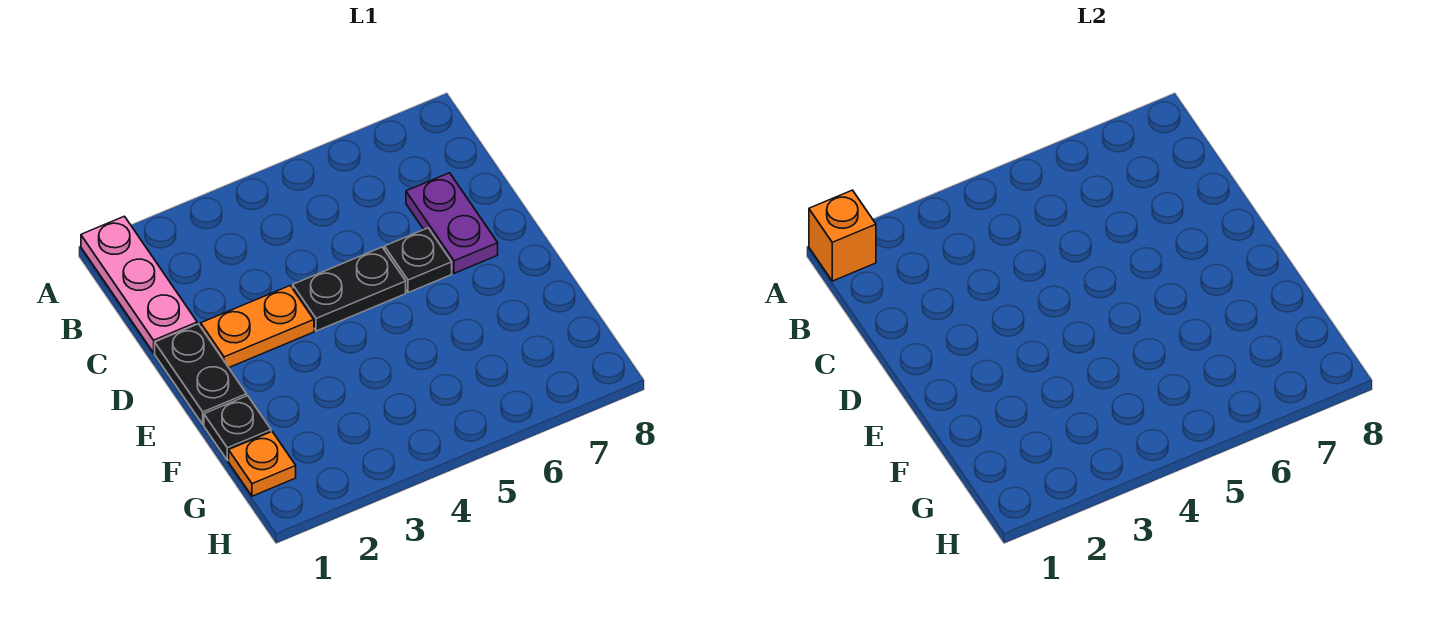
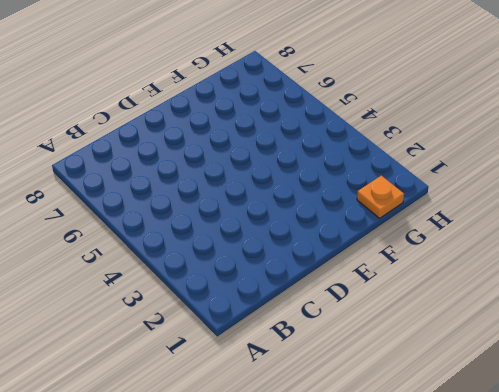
none -> pink 1x3 plate [81,216,197,353]
none -> purple 1x2 plate [406,173,498,273]

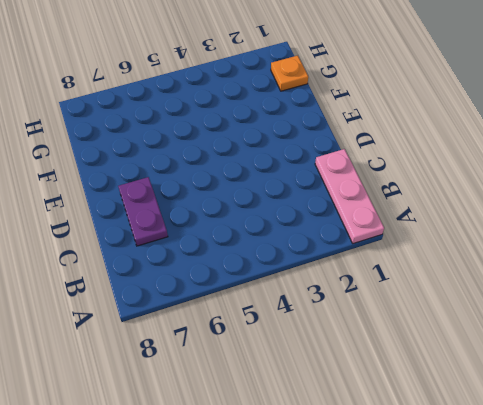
none -> black 1x2 plate [155,324,247,424]
none -> orange 1x2 plate [201,286,314,368]

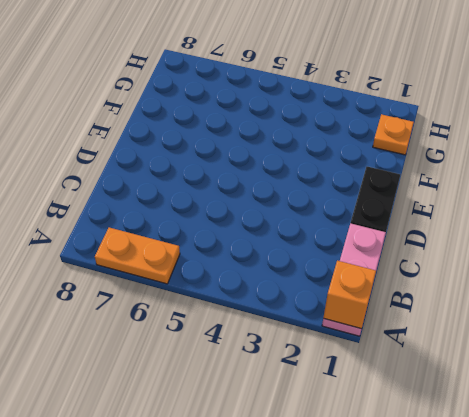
orange 1x2 plate [95,228,180,284] -> orange 1x2 plate moved to [201,286,314,368]
none -> purple 1x2 plate [406,173,498,273]
none -> black 1x2 plate [293,247,406,331]

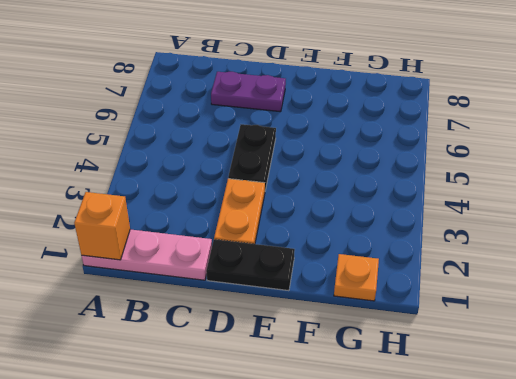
none -> black 1x1 plate [385,228,452,293]
none -> black 1x1 plate [204,396,271,460]

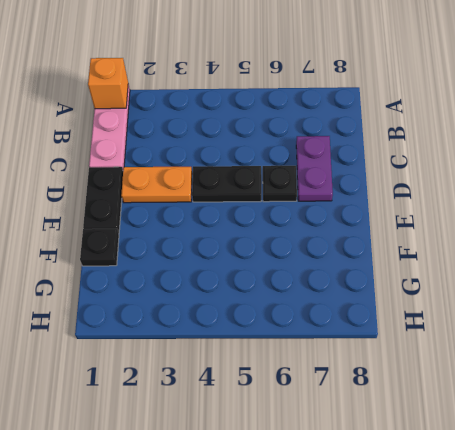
none -> orange 1x1 plate [229,432,296,496]

